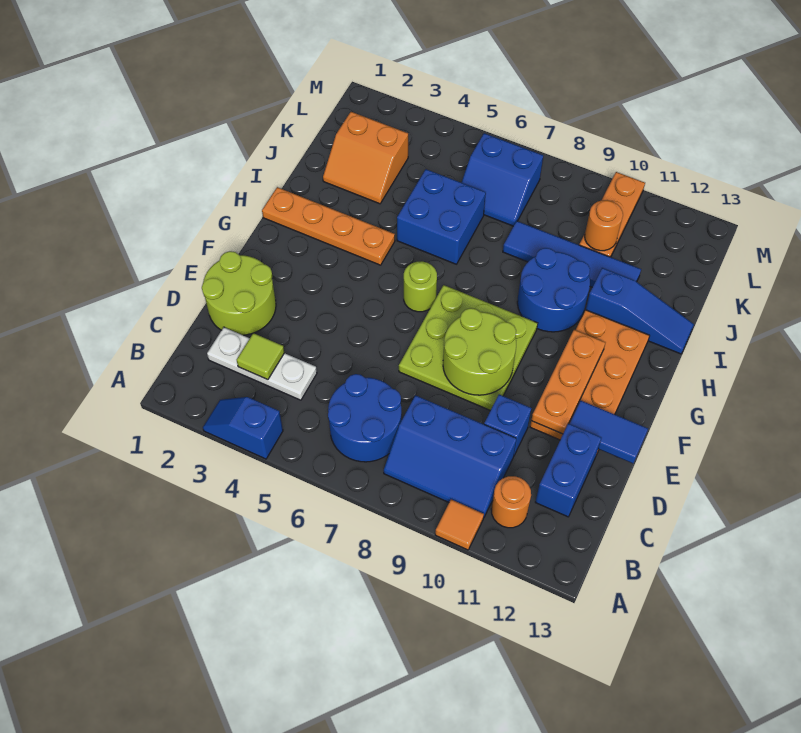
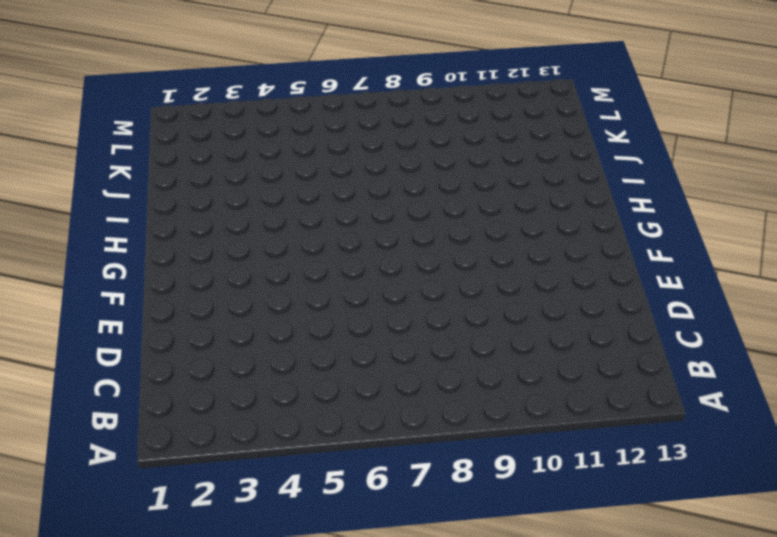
none -> blue 1x2 slope [203,397,283,459]
none -> orange 1x1 tile [435,500,484,550]
none -> blue 2x2 round brick [328,374,401,462]

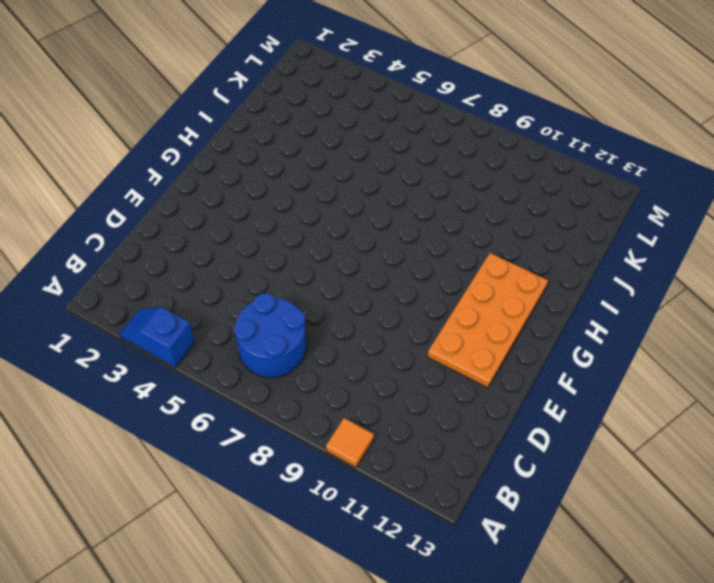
none -> blue 2x3 slope [384,395,516,517]
none -> orange 1x1 round brick [491,476,531,528]
none -> white 1x3 plate [207,327,317,400]

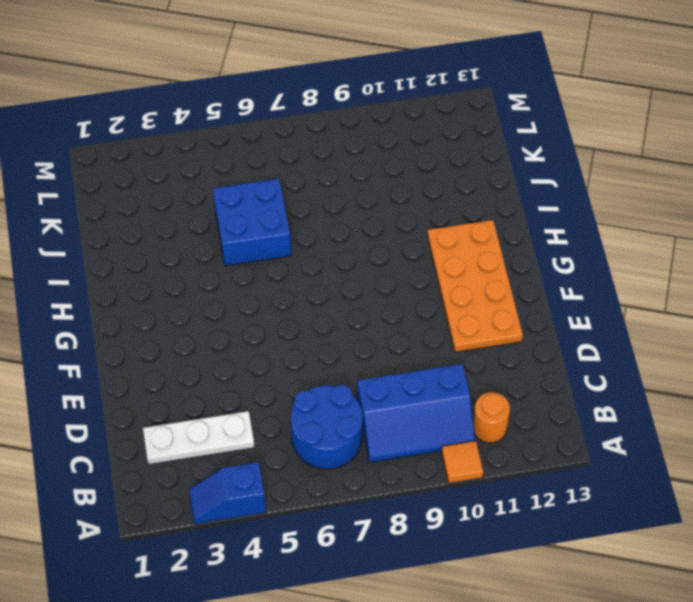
none -> blue 1x2 brick [535,424,601,517]
none -> lime 2x2 round brick [202,251,276,335]
none -> blue 1x1 brick [484,395,531,455]

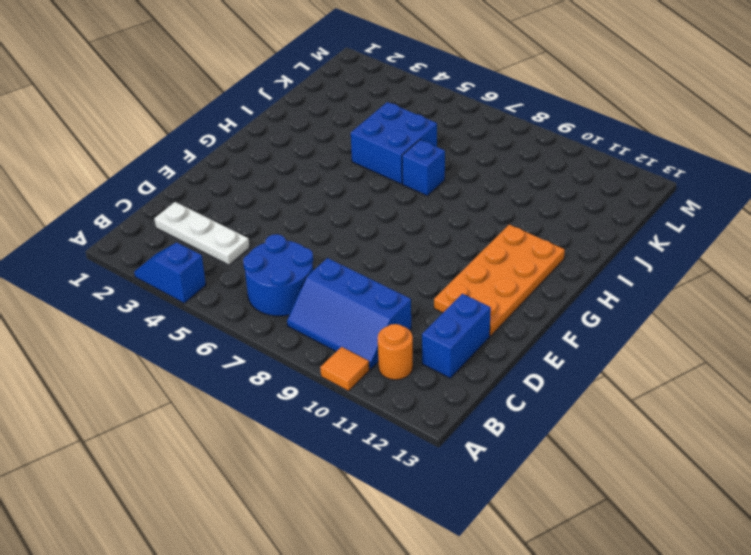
blue 1x1 brick [402,140,445,196] -> blue 1x1 brick moved to [484,395,531,455]
none -> lime 2x2 round brick [202,251,276,335]
none -> lime 3x3 plate [399,285,538,410]
none -> lime 1x1 round brick [404,261,437,312]

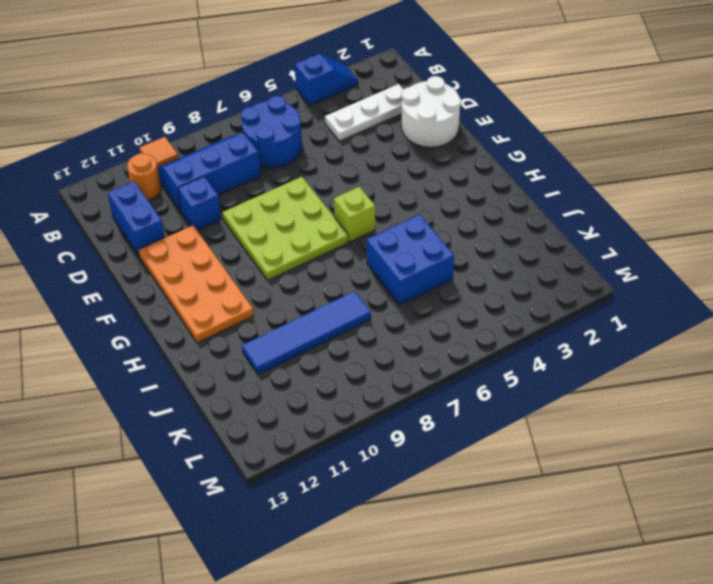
white 2x2 round brick [401,76,461,147] -> lime 2x2 round brick [202,251,276,335]
lime 1x1 brick [334,187,375,242] -> lime 1x1 round brick [404,261,437,312]
none -> orange 1x4 plate [262,187,395,265]
none -> blue 2x2 round brick [517,248,590,332]
none -> blue 1x3 slope [586,268,694,354]

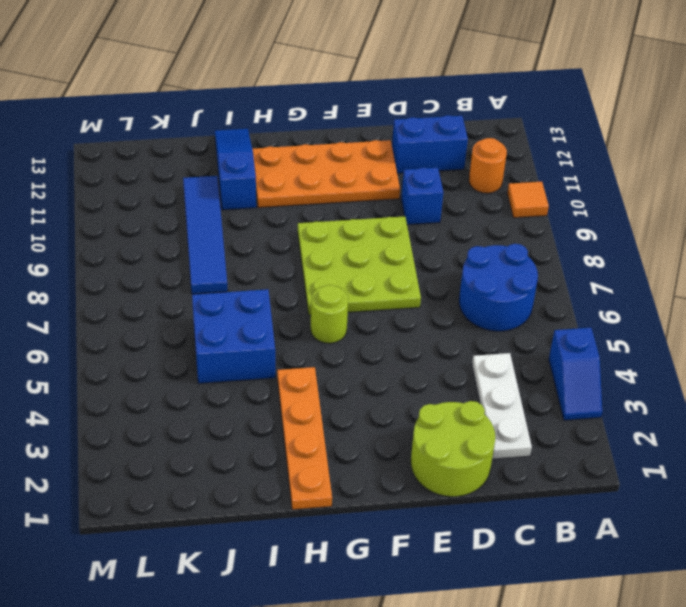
none -> blue 2x3 slope [384,395,516,517]
none -> blue 2x2 round brick [517,248,590,332]
none -> orange 2x2 slope [323,112,408,204]

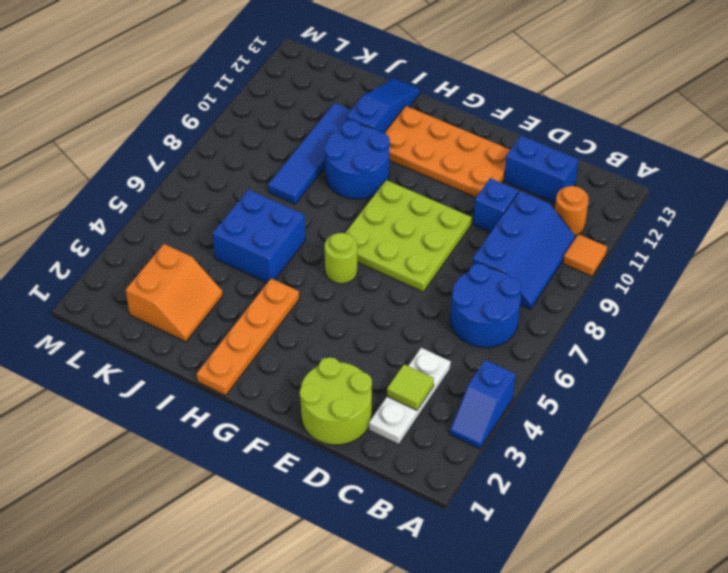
none -> blue 2x2 slope [462,133,543,226]
none -> orange 1x3 plate [579,172,645,257]
none -> lime 2x2 round brick [443,308,516,395]

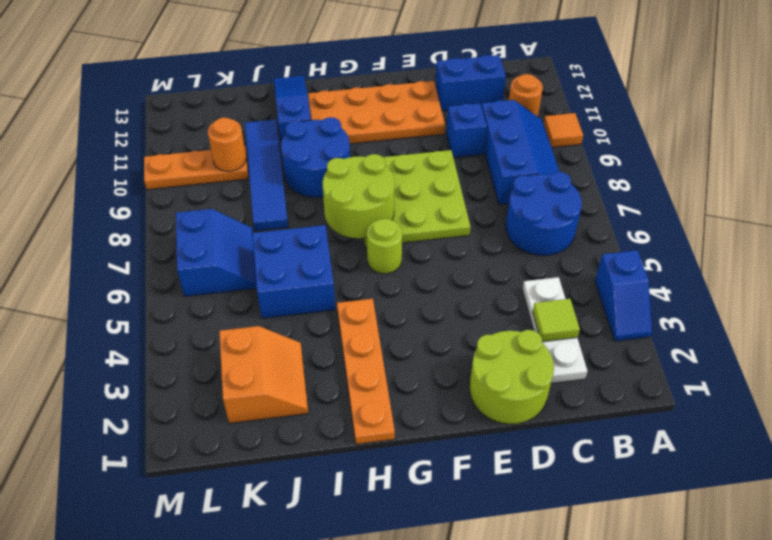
lime 2x2 round brick [322,154,395,238] -> lime 2x2 round brick moved to [443,308,516,395]
none -> orange 1x3 plate [531,330,606,434]
none -> blue 1x2 tile [570,401,648,463]

